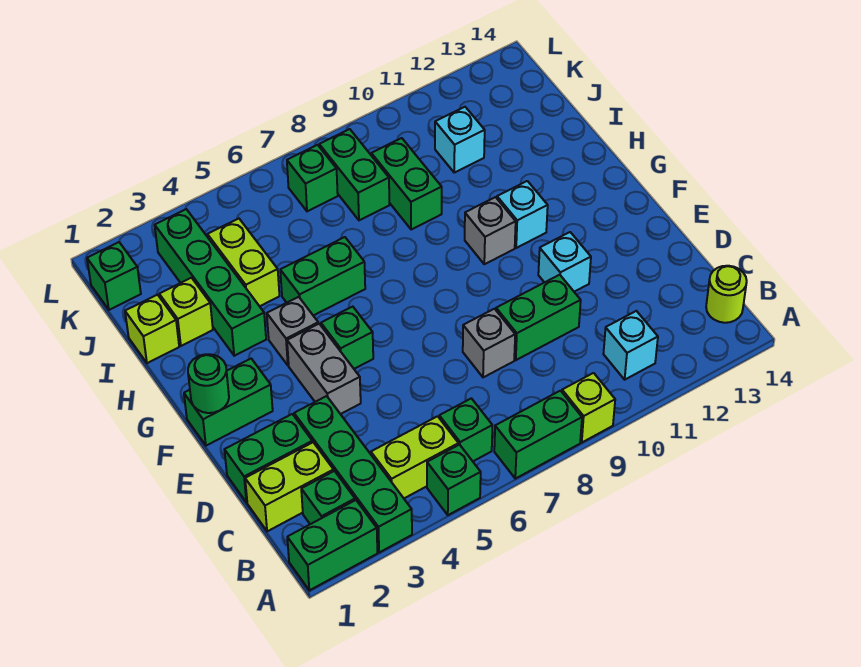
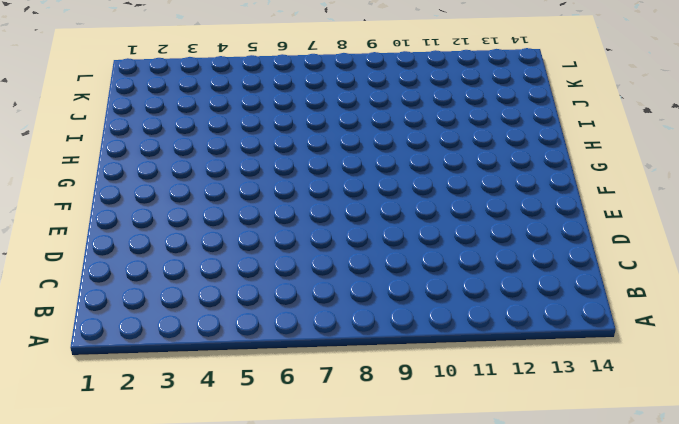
none -> green 1x2 brick [287,500,377,590]
none -> green 1x4 brick [294,396,412,553]
none -> green 1x1 brick [427,445,481,515]
none -> green 1x2 brick [494,391,582,479]

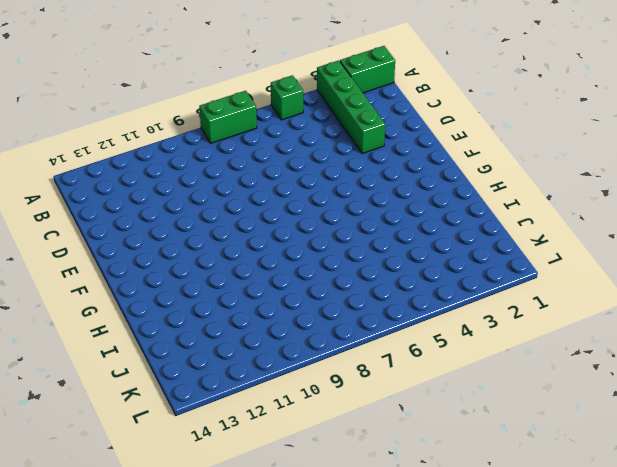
none -> lime 1x1 brick [562,373,615,442]
none -> green 1x1 brick [301,471,355,524]
none -> lime 1x2 brick [371,416,459,498]
none -> green 1x1 brick [439,398,492,461]

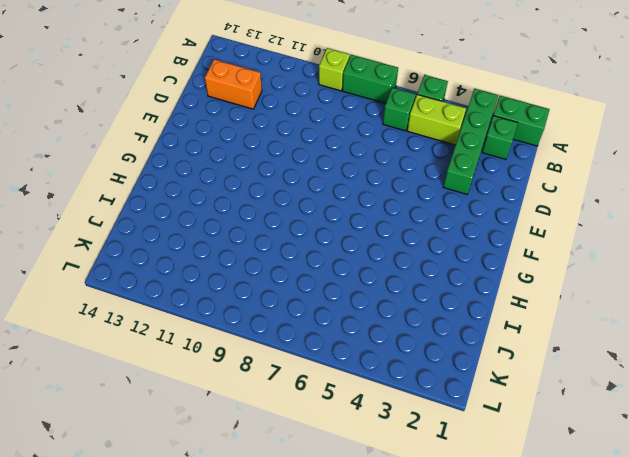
orange 1x2 brick [205,59,262,109] -> none
none -> cyan 1x1 brick [603,311,658,380]
none -> lime 1x1 round brick [706,266,747,323]
none -> lime 1x2 brick [245,442,334,531]
none -> green 1x2 brick [224,414,312,502]

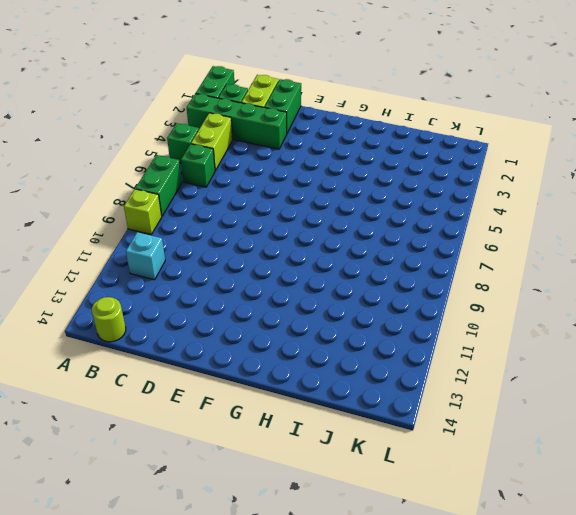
none -> grey 1x1 brick [463,309,515,377]
none -> green 1x2 brick [496,275,581,360]
none -> grey 1x2 brick [287,324,361,414]
none -> cyan 1x1 brick [538,232,591,292]

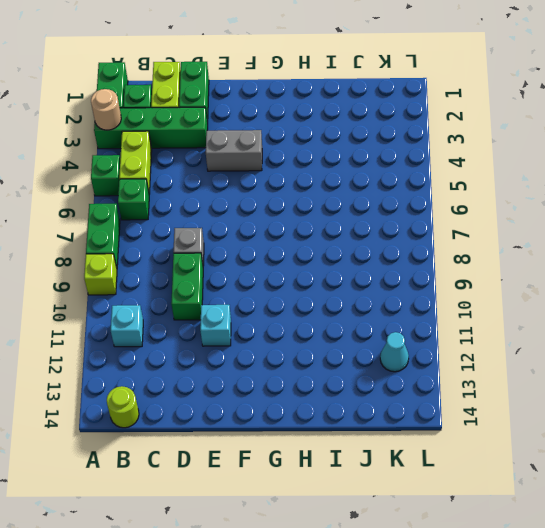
tan 1x1 round brick [91,89,121,130] -> none
cyan 1x1 cone [380,332,409,372] -> none
none -> green 1x2 brick [184,359,273,446]
none -> green 1x1 brick [321,307,373,369]
none -> grey 1x1 brick [267,297,318,365]
none -> grey 1x1 brick [465,197,516,264]

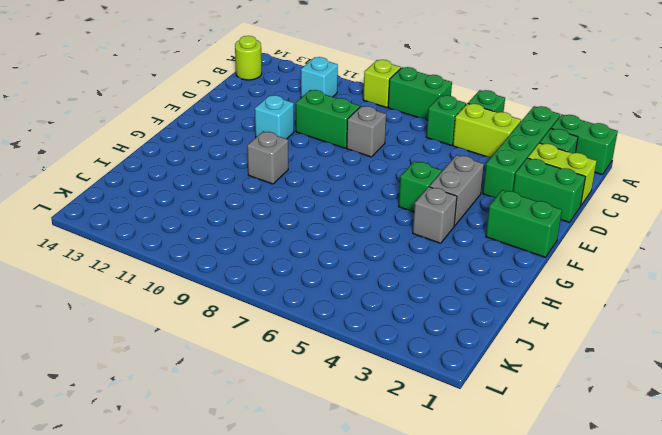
none -> cyan 1x1 brick [497,181,548,248]
none -> green 1x4 brick [155,209,266,356]
none -> green 1x2 brick [280,237,365,316]
none -> lime 1x1 brick [125,295,179,363]

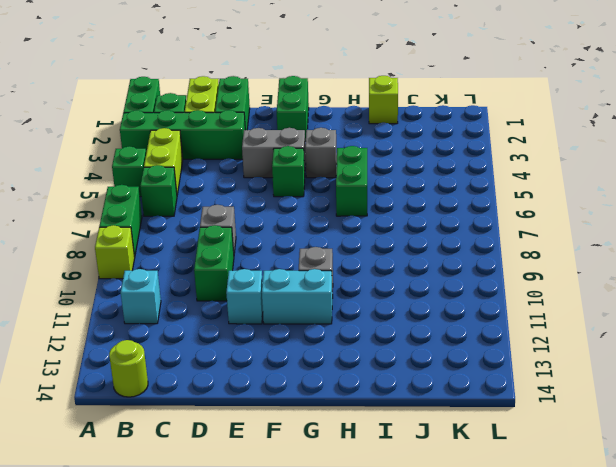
cyan 1x2 brick [262,269,332,324] -> cyan 1x1 brick [497,181,548,248]
none -> green 1x4 brick [155,209,266,356]
none -> lime 1x1 brick [159,278,213,346]
none -> lime 1x2 brick [207,219,280,306]
none -> green 1x2 brick [371,138,442,230]

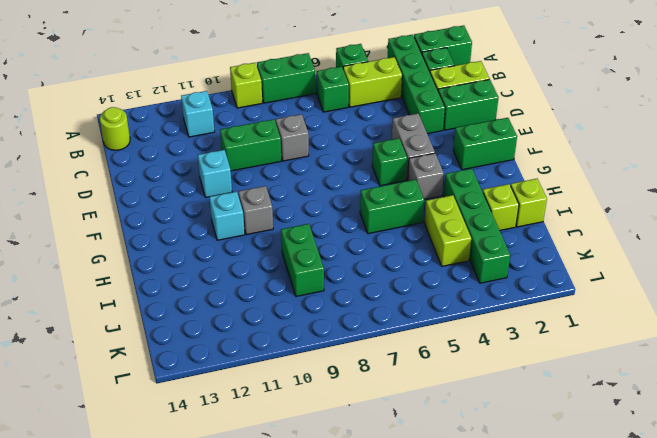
none -> green 1x2 brick [319,129,389,220]
none -> cyan 1x1 brick [435,107,485,173]
none -> green 1x1 brick [87,242,141,310]
none -> green 1x1 brick [287,145,338,211]

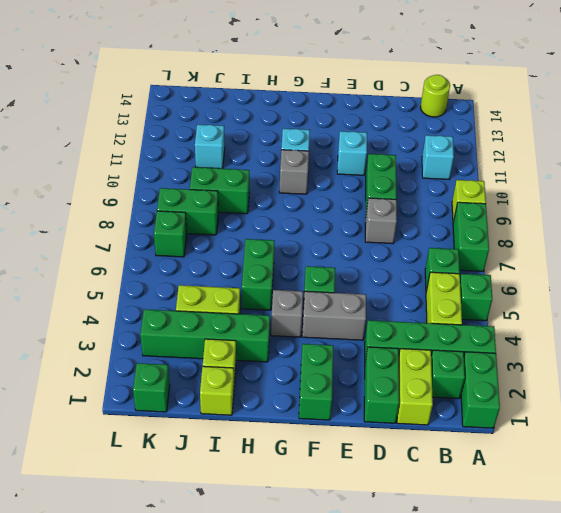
none -> green 1x1 round brick [188,354,229,413]

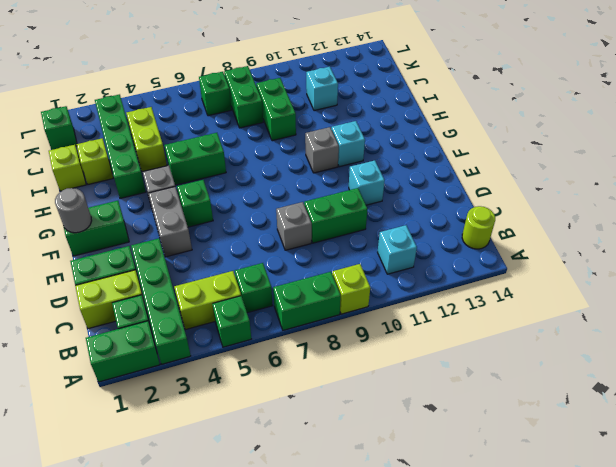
grey 1x1 round brick [55,188,92,233] -> green 1x1 round brick [188,354,229,413]

